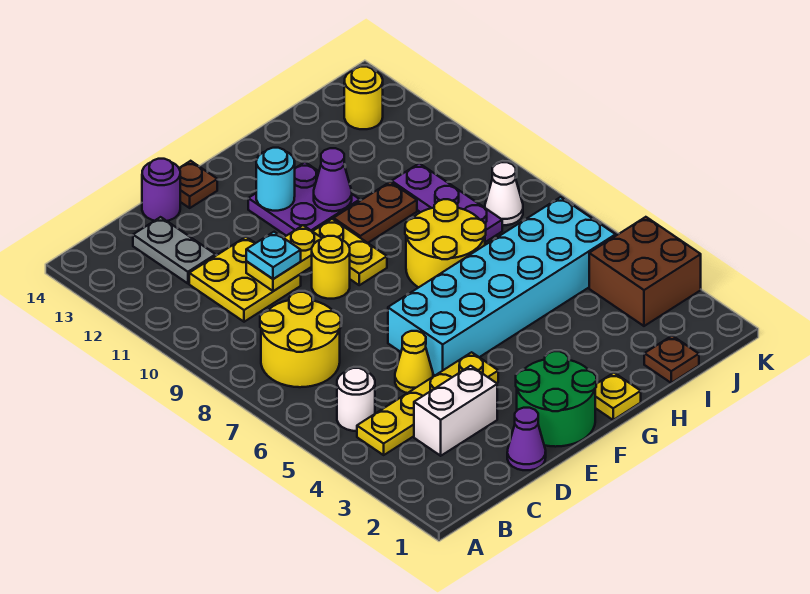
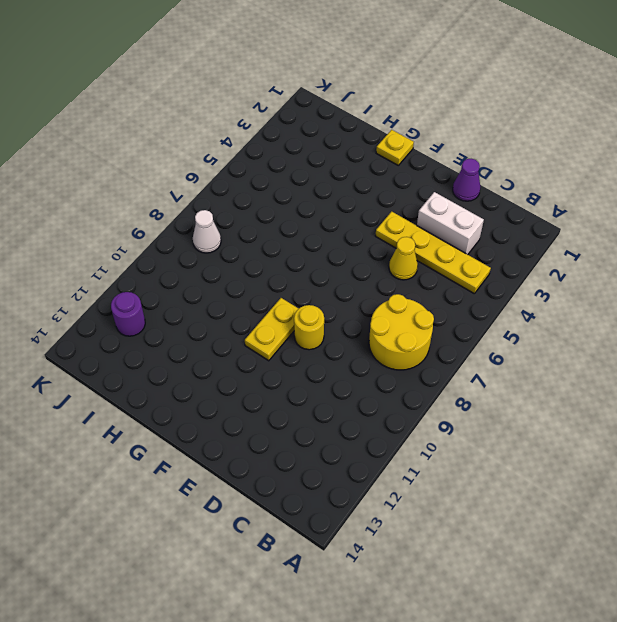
purple 1x1 round brick [111,292,145,336] -> purple 1x1 round brick moved to [142,159,180,221]
none -> white 1x1 round brick [337,368,375,431]
none -> yellow 2x2 plate [189,237,301,322]
none -> grey 1x2 plate [133,217,216,283]

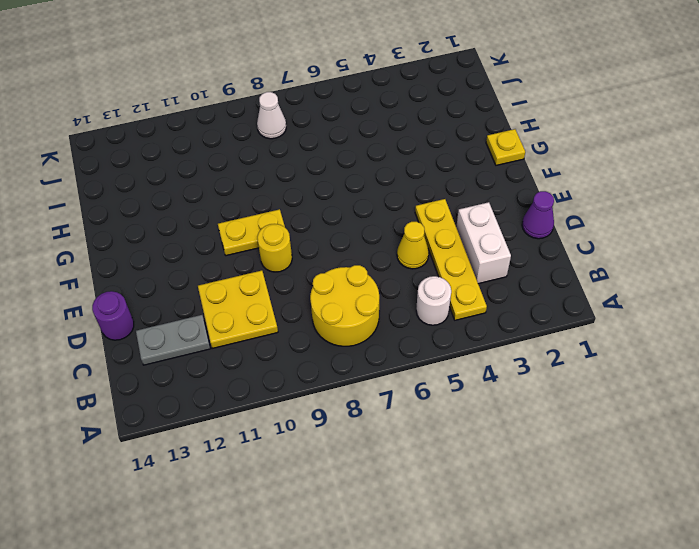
none -> green 2x2 round brick [516,351,596,447]
none -> cyan 2x6 brick [388,197,616,375]
none -> brown 1x1 plate [179,161,217,208]

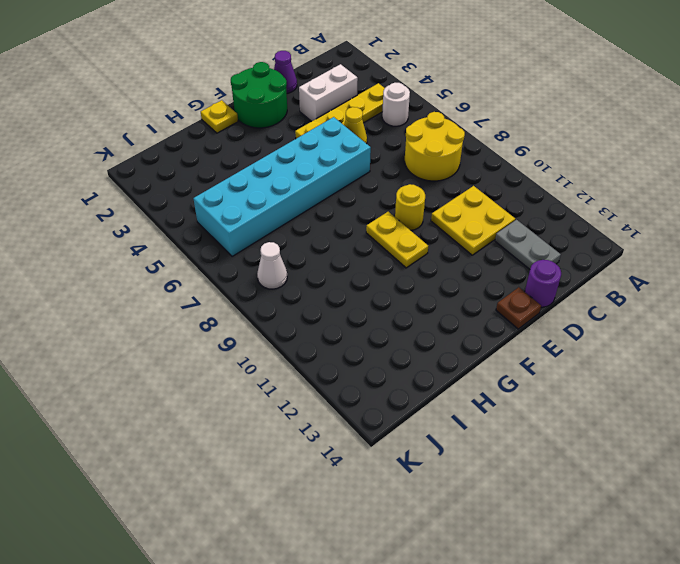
none -> purple 2x2 plate [248,162,360,236]
none -> yellow 2x2 round brick [405,199,486,287]
none -> brown 1x2 plate [334,182,417,243]

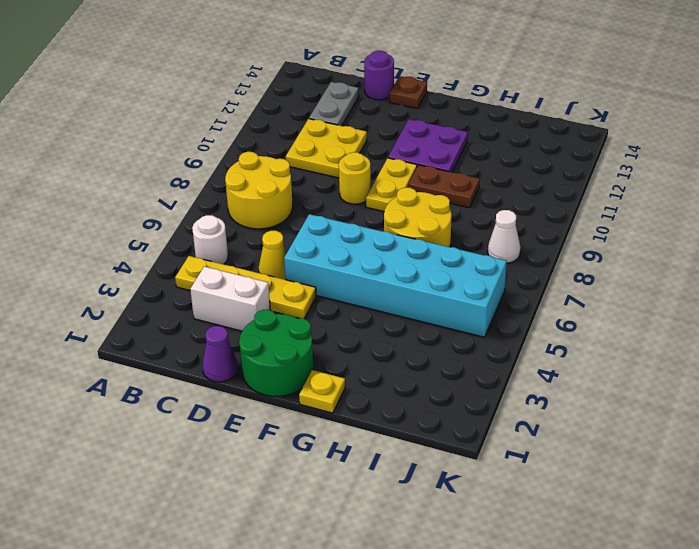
none -> brown 1x1 plate [644,336,699,383]
none -> purple 1x3 plate [392,163,502,242]
none -> brown 2x2 brick [589,217,701,326]

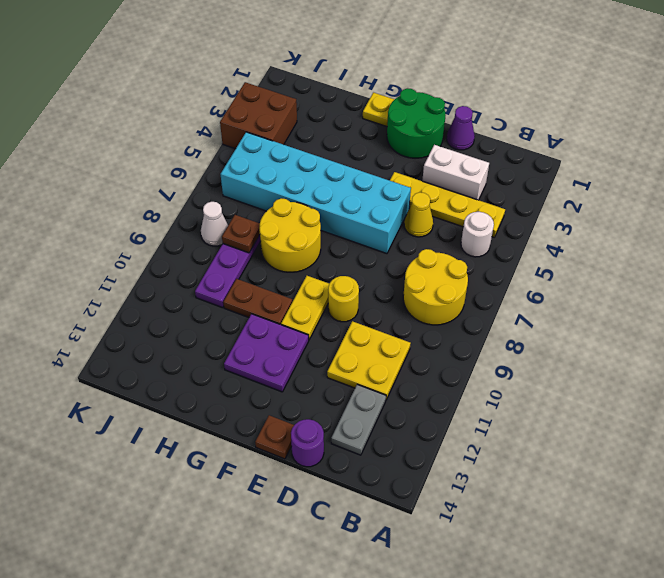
brown 1x1 plate [222,215,260,253] -> brown 1x1 plate moved to [644,336,699,383]
none -> yellow 1x1 round brick [344,67,383,129]
none -> yellow 1x2 plate [246,225,322,291]
none -> cyan 1x1 round brick [256,148,295,211]

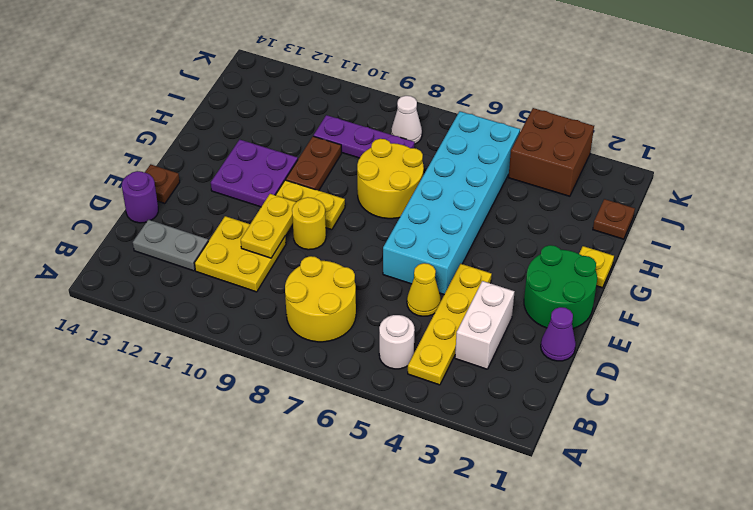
none -> yellow 1x1 round brick [344,67,383,129]
none -> cyan 1x1 round brick [256,148,295,211]
none -> purple 1x1 cone [314,148,352,211]

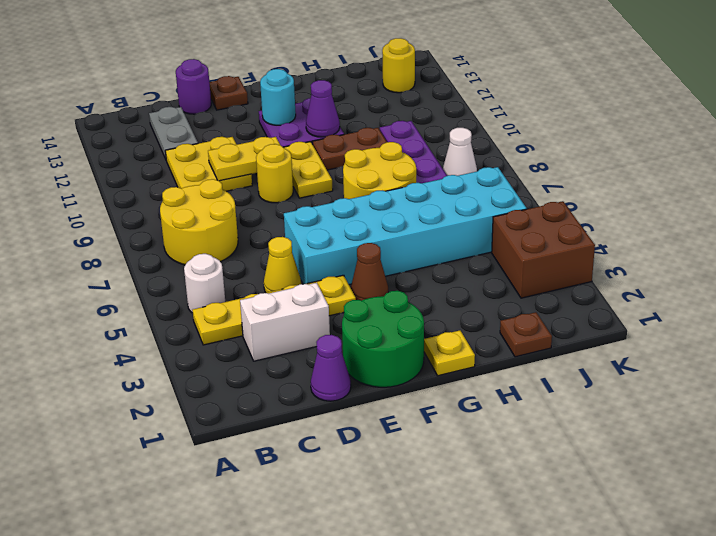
brown 1x1 cone [351,243,388,301] -> none
none -> cyan 1x1 plate [246,232,301,279]

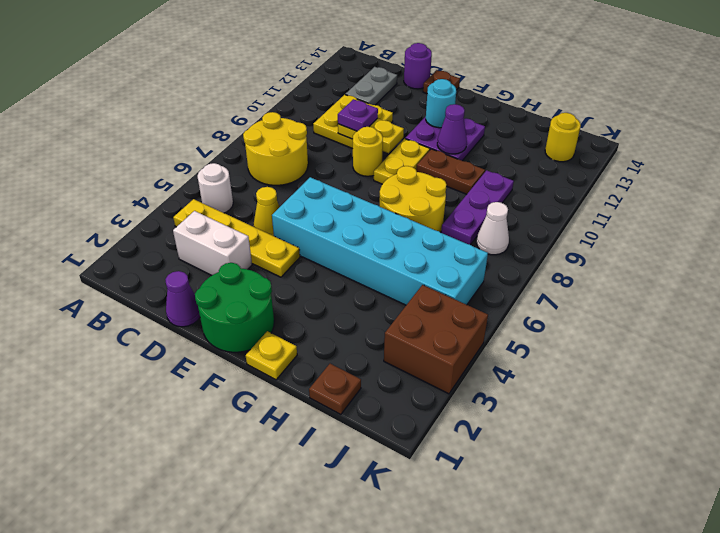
purple 1x1 plate [338,99,378,131] -> cyan 1x1 plate [246,232,301,279]

